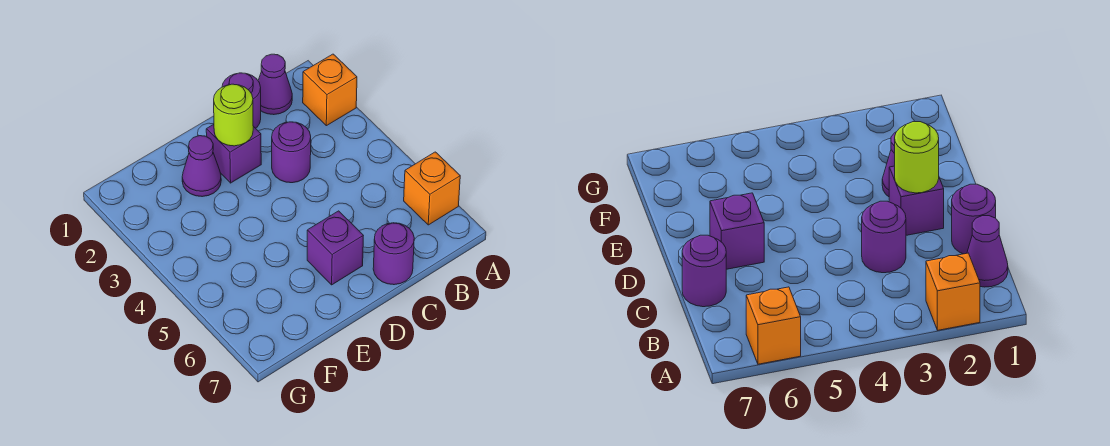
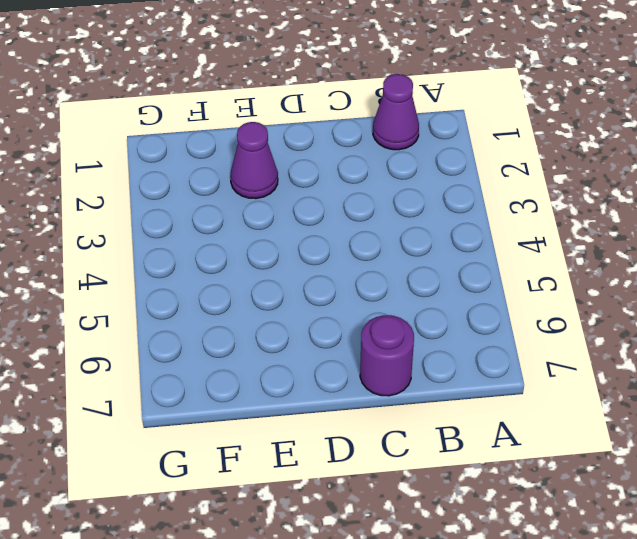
none -> orange 1x1 brick [303,54,357,126]
none -> orange 1x1 brick [404,152,460,225]

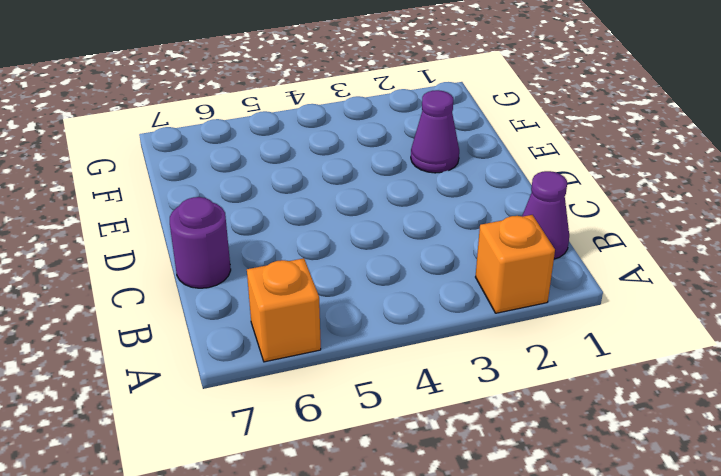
none -> purple 1x1 round brick [222,73,261,128]
none -> purple 1x1 round brick [272,122,311,183]

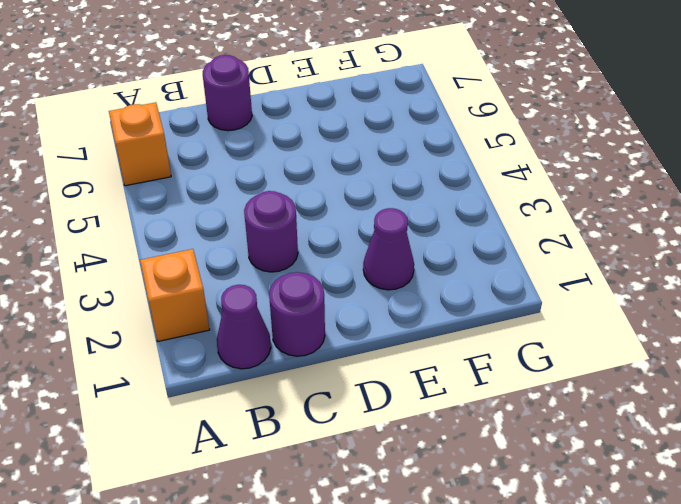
none -> purple 1x1 brick [206,124,261,183]
none -> purple 1x1 brick [307,211,363,285]

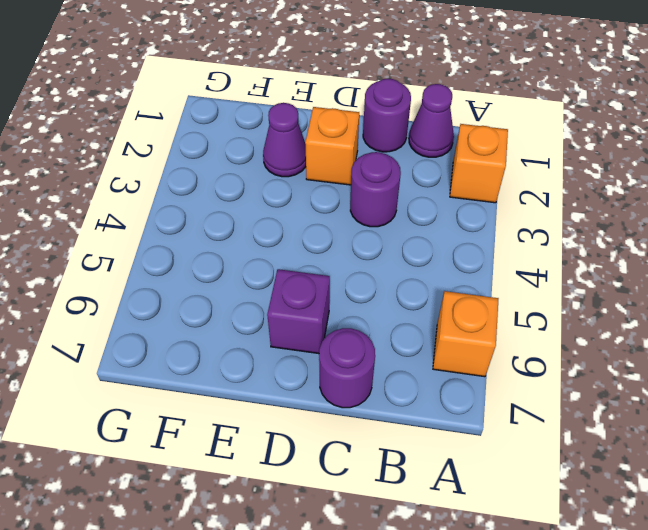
orange 1x1 brick [305,107,359,185] -> purple 1x1 brick [206,124,261,183]
none -> lime 1x1 round brick [214,84,253,146]

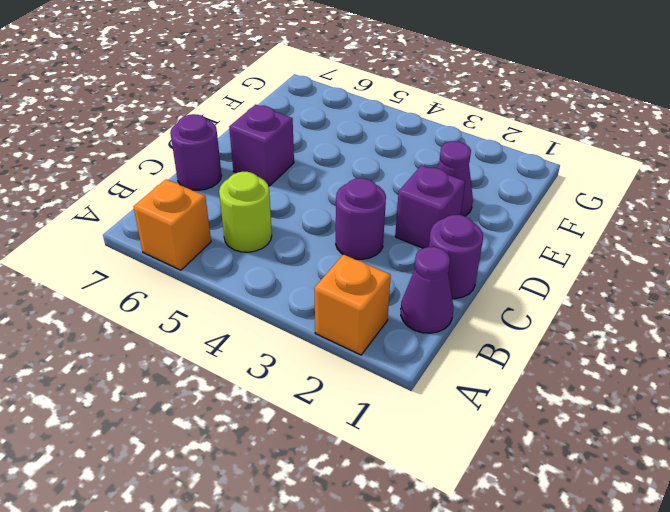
lime 1x1 round brick [219,172,272,252] -> lime 1x1 round brick moved to [214,84,253,146]

